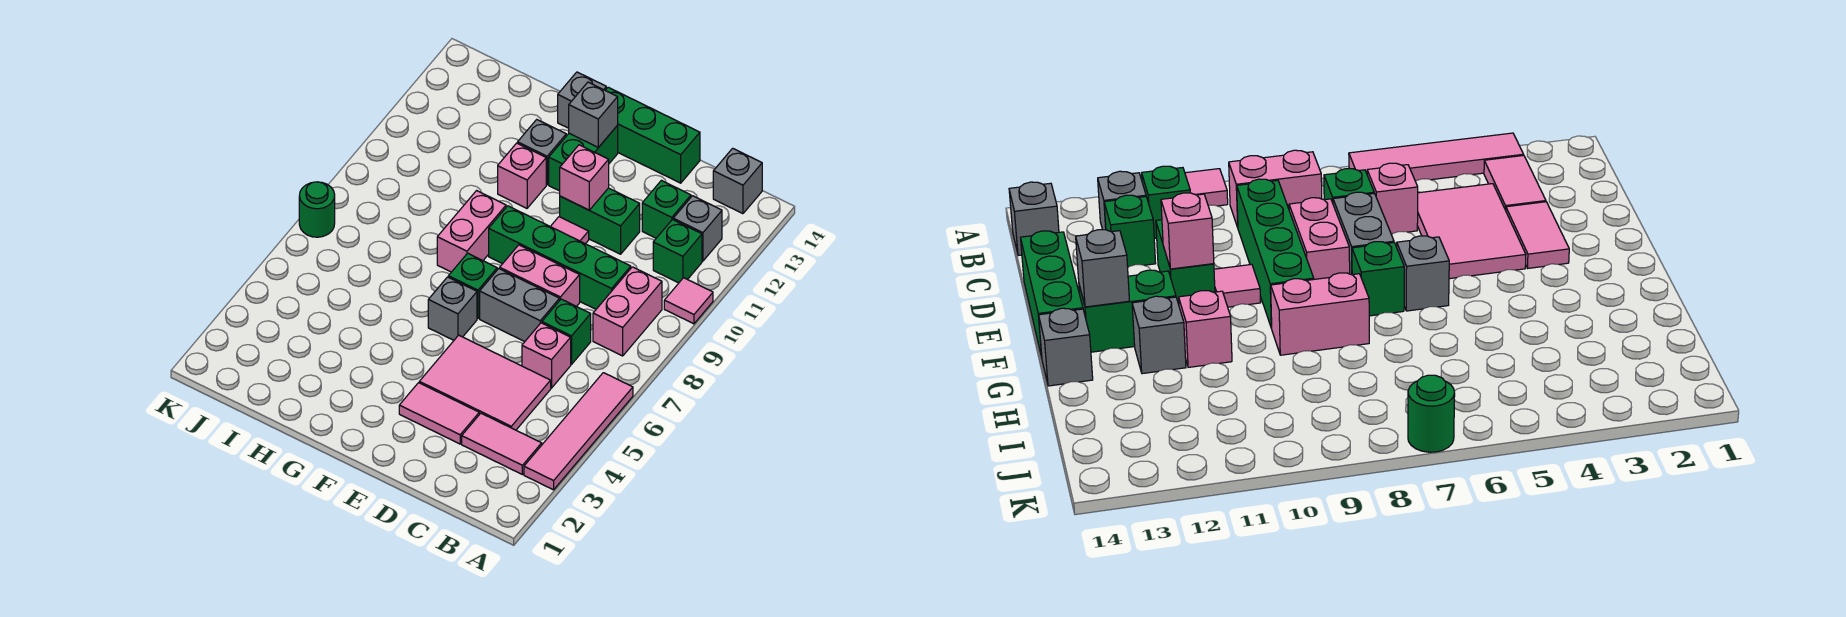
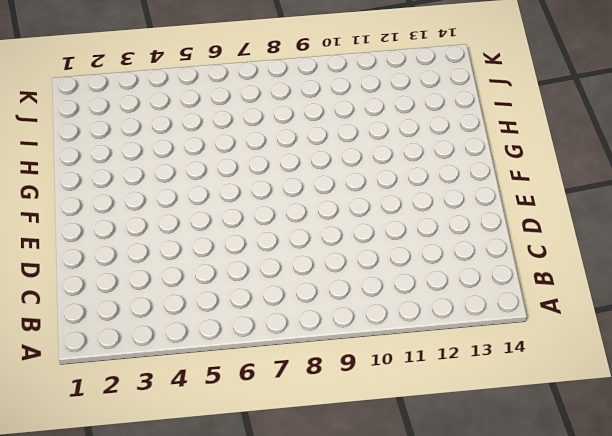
none -> pink 1x4 tile [524,373,633,490]
none -> pink 1x1 tile [664,278,713,324]
none -> pink 1x2 tile [462,413,542,474]

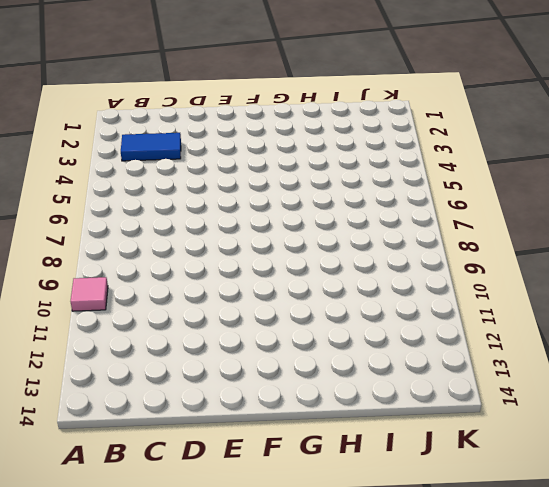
blue 1x2 tile [121,133,181,161] -> pink 1x2 tile [462,413,542,474]
none -> pink 1x4 tile [524,373,633,490]
none -> pink 1x2 brick [593,267,662,356]
none -> green 1x1 brick [653,220,702,283]

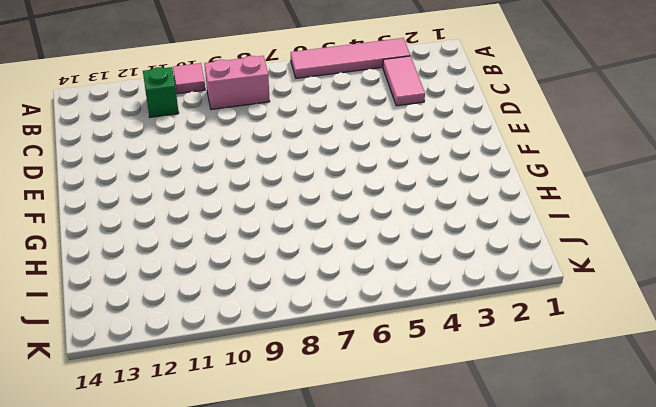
none -> grey 1x1 brick [673,196,722,261]
none -> grey 1x1 brick [713,148,762,214]
none -> pink 2x3 tile [419,335,551,430]

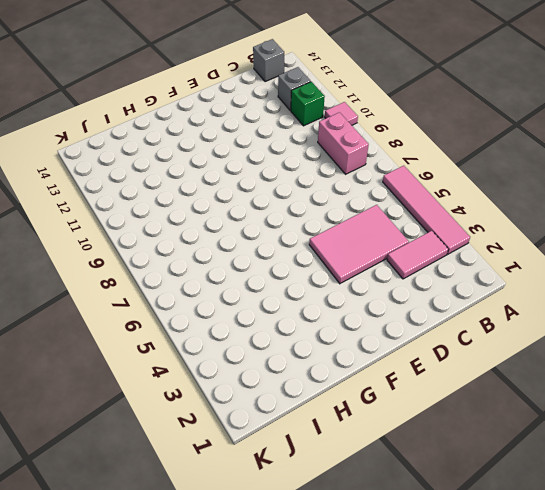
none -> pink 1x1 brick [522,323,571,388]
none -> green 1x1 brick [542,299,591,364]
none -> green 1x4 brick [489,206,631,309]

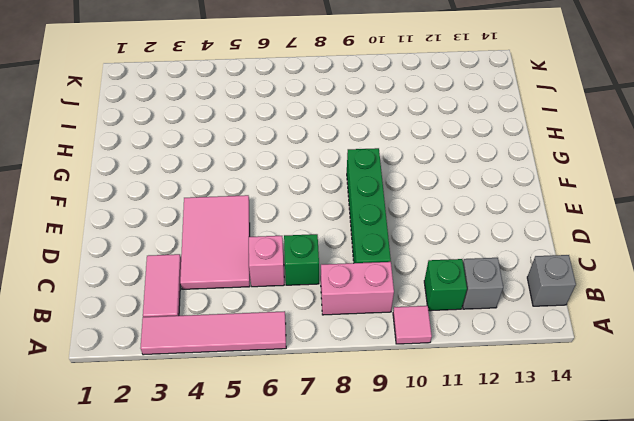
none -> green 1x1 brick [642,180,691,238]
none -> pink 1x2 tile [399,383,479,444]
none -> grey 1x2 brick [480,269,560,342]

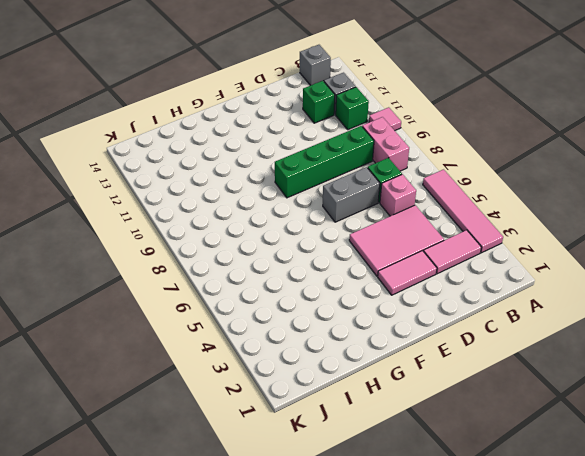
none -> pink 1x2 brick [500,245,580,307]
none -> green 1x2 brick [560,188,640,254]
none -> green 1x3 brick [605,87,700,183]

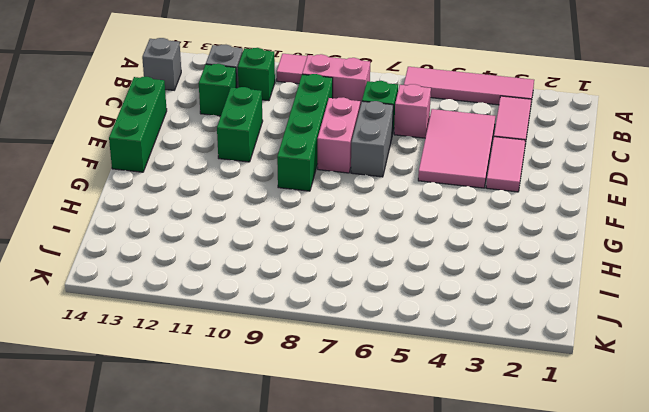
none -> pink 1x1 tile [550,217,589,244]
none -> grey 1x1 brick [428,277,477,340]
none -> green 1x1 brick [448,253,497,319]

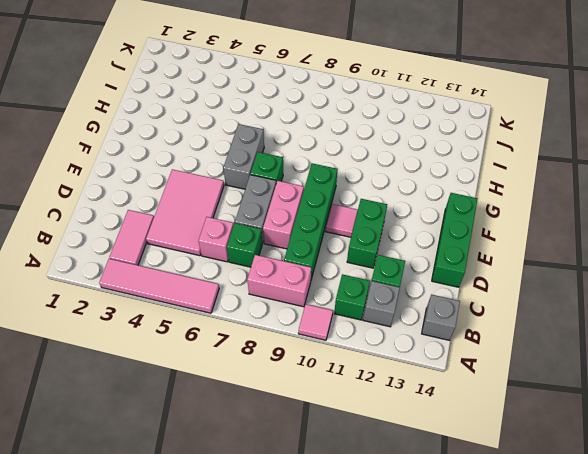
grey 1x2 brick [223,124,264,189] -> grey 1x1 brick [428,277,477,340]
none -> pink 1x2 tile [399,383,479,444]
none -> green 1x2 brick [549,126,618,191]
none -> pink 1x2 brick [437,191,506,272]

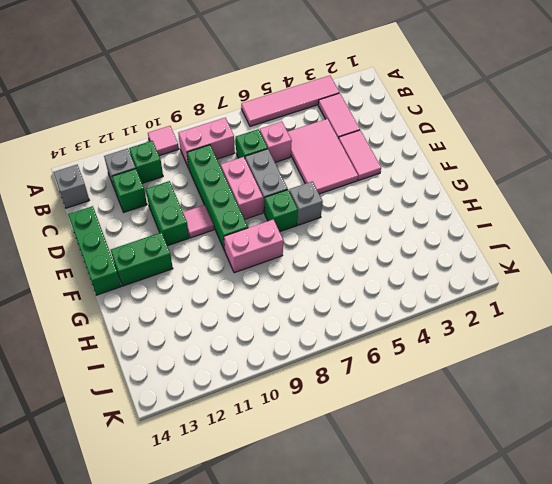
none -> pink 1x1 brick [498,143,546,208]
none -> grey 1x1 brick [518,120,566,185]
none -> grey 1x1 brick [558,72,606,128]

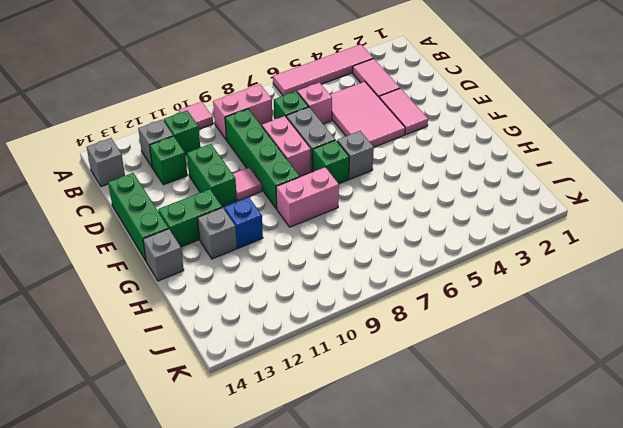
blue 1x1 brick [224,197,263,248] -> pink 1x1 brick [498,143,546,208]
none -> green 1x1 round brick [299,182,335,237]
none -> pink 1x1 brick [560,145,609,210]
none -> grey 1x1 brick [569,82,618,148]

